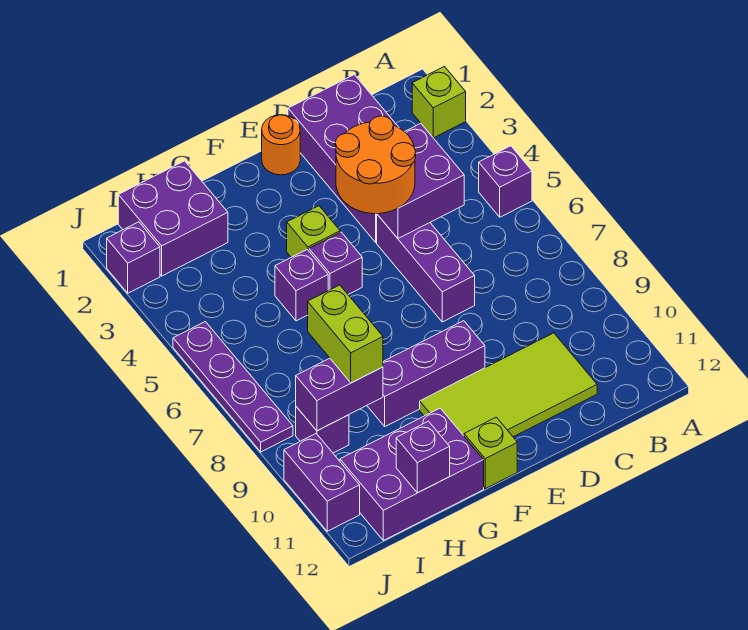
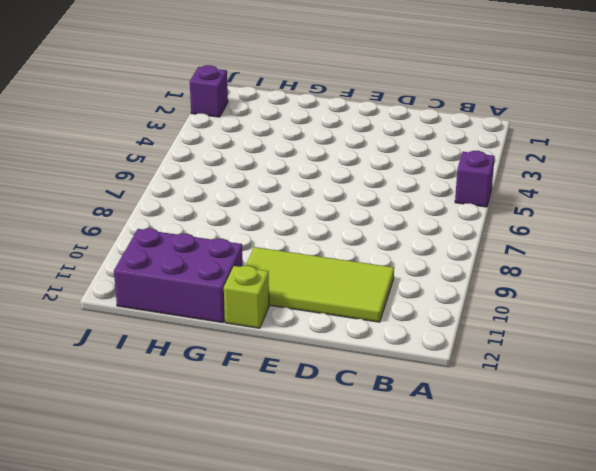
none -> lime 1x1 brick [412,67,466,138]
none -> purple 2x4 brick [288,75,399,242]
none -> purple 1x3 brick [377,214,475,322]

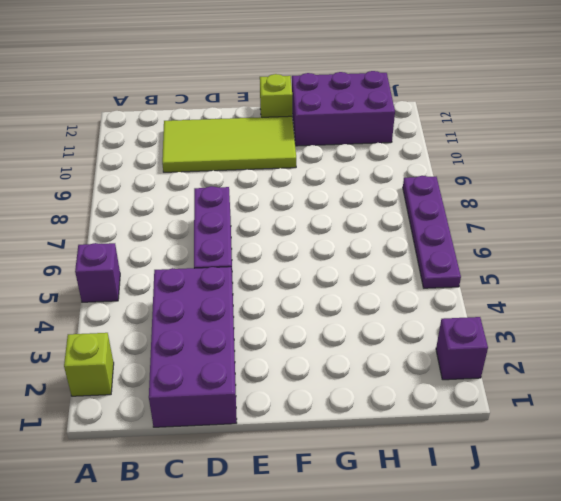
none -> orange 1x1 round brick [262,115,300,175]
none -> purple 1x3 brick [367,321,485,426]
none -> lime 1x1 brick [287,206,340,257]

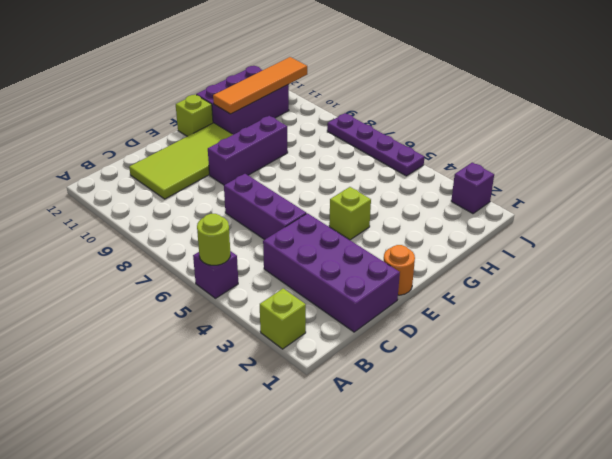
lime 1x1 round brick [197,214,230,265] -> none
orange 1x4 tile [213,57,307,114] -> none
none -> purple 1x1 brick [309,232,362,294]
none -> purple 1x1 brick [275,250,328,321]
none -> purple 2x2 brick [118,161,228,276]

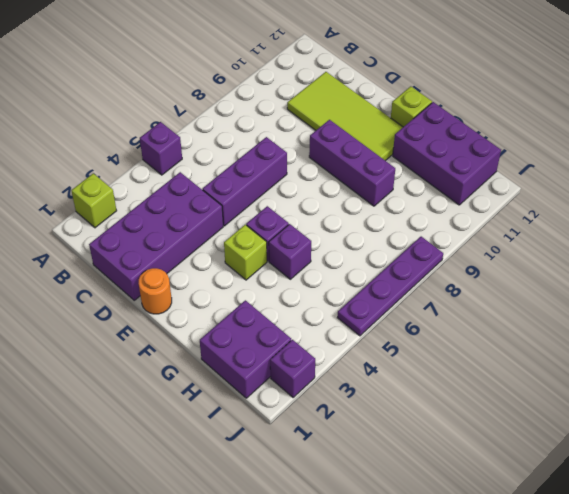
none -> purple 1x1 brick [296,407,349,453]
none -> purple 1x2 brick [284,434,360,531]
none -> purple 2x2 brick [378,123,464,238]

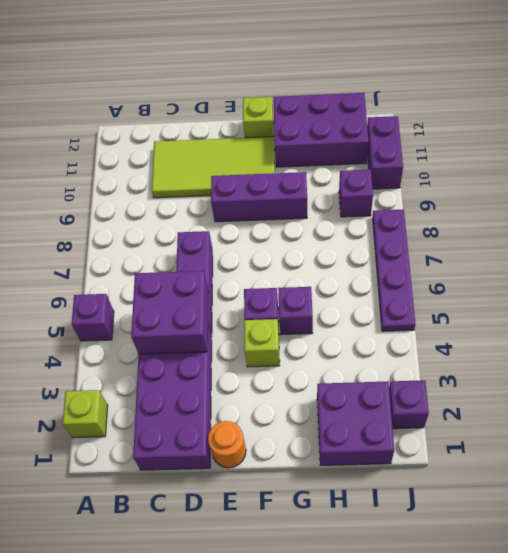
none -> purple 1x2 brick [296,358,383,431]
none -> purple 1x1 brick [396,421,450,493]
none -> orange 2x2 round brick [335,116,416,214]

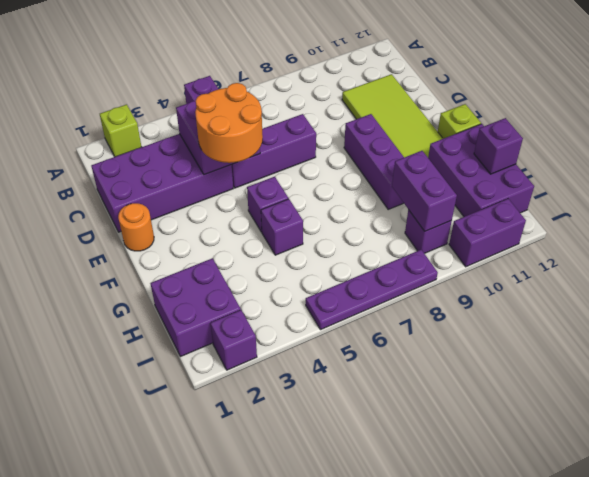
none -> lime 1x1 brick [287,206,340,257]
none -> lime 1x2 brick [308,285,383,383]

